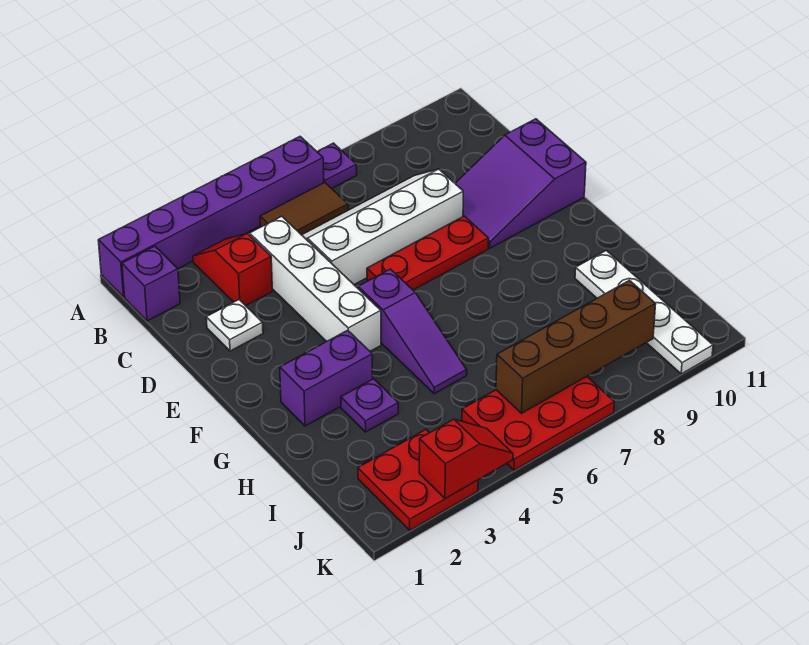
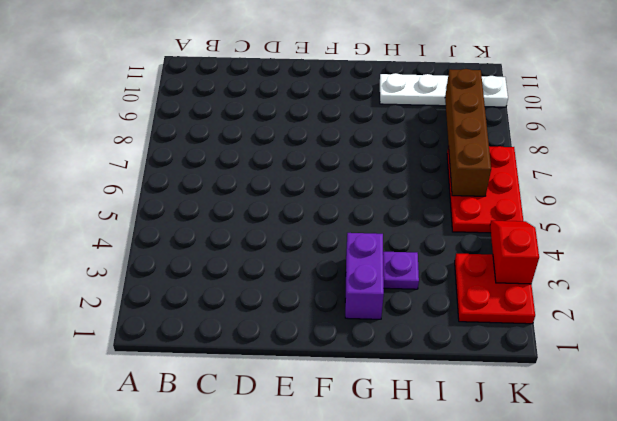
none -> purple 1x6 brick [98,137,324,297]
none -> purple 1x1 plate [317,143,357,189]
none -> purple 1x1 brick [122,246,180,321]

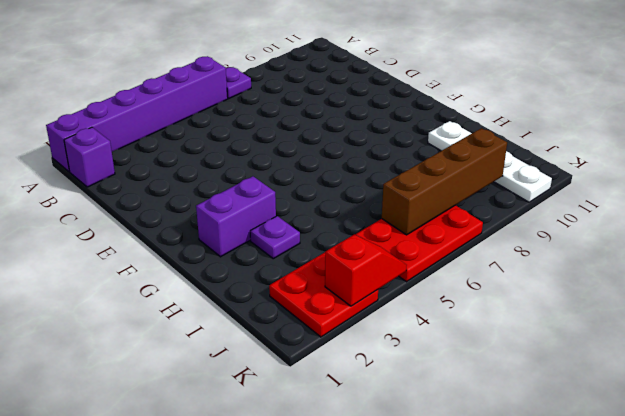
none -> red 1x2 slope [193,234,272,306]
none -> brown 1x2 tile [260,183,348,235]
none -> white 1x4 brick [250,216,381,351]

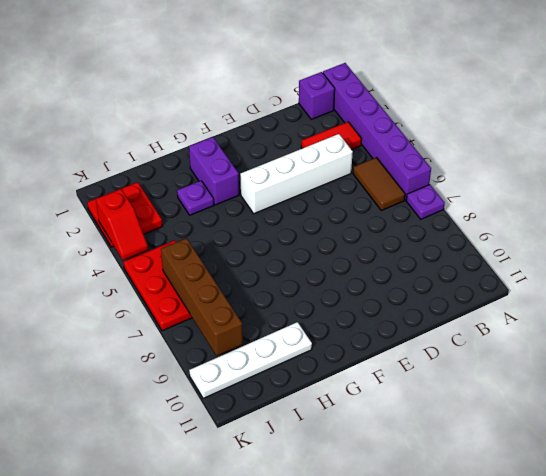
red 1x2 tile [301,122,362,150] -> red 1x2 slope [193,234,272,306]
none -> white 2x4 slope [302,169,463,284]
none -> white 1x1 plate [206,300,263,351]
none -> purple 2x3 slope [455,119,586,248]

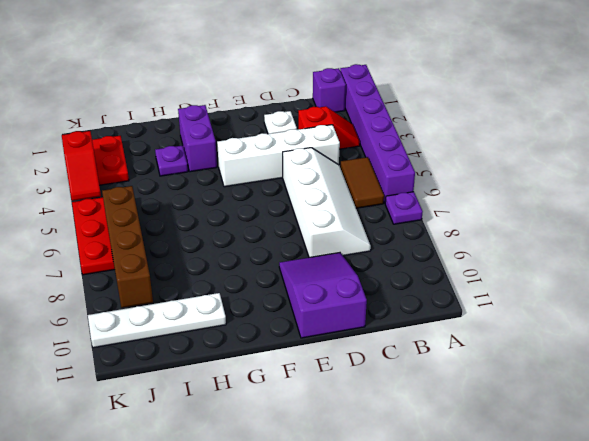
none -> red 1x3 plate [367,216,488,290]
none -> purple 1x3 slope [358,269,467,394]

